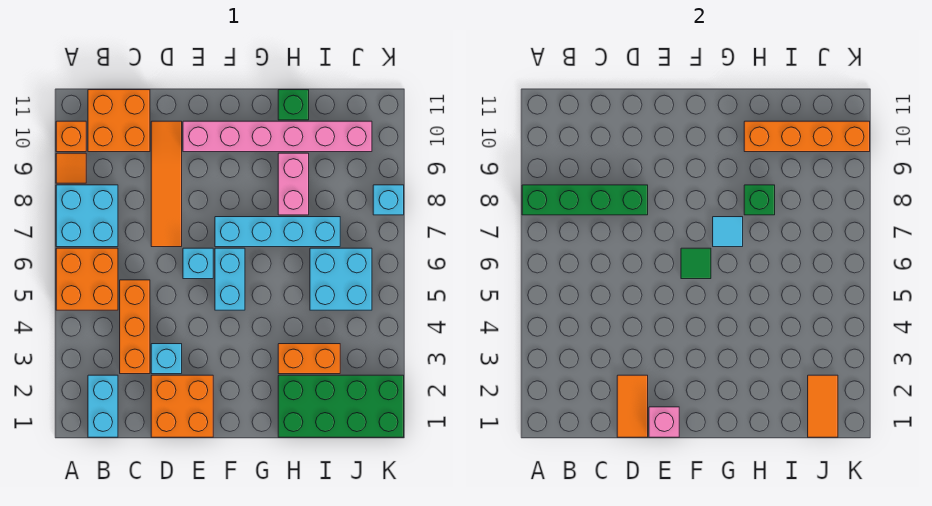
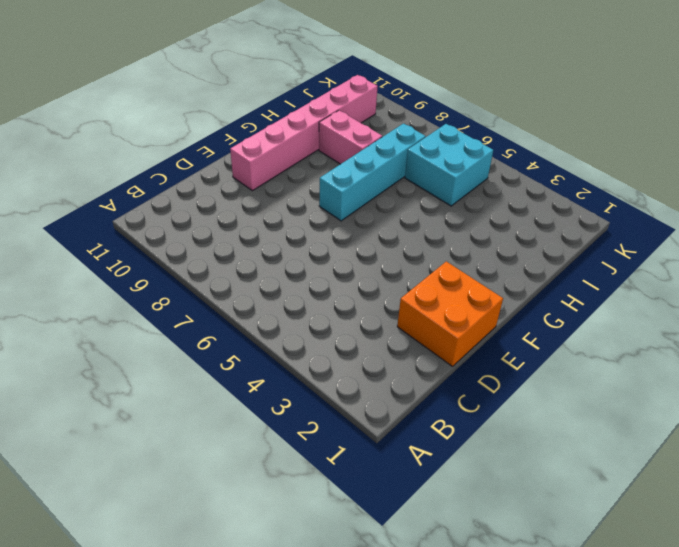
none -> orange 2x2 brick [56,248,118,310]
none -> cyan 2x2 brick [56,185,118,247]
none -> orange 1x1 tile [56,153,86,183]

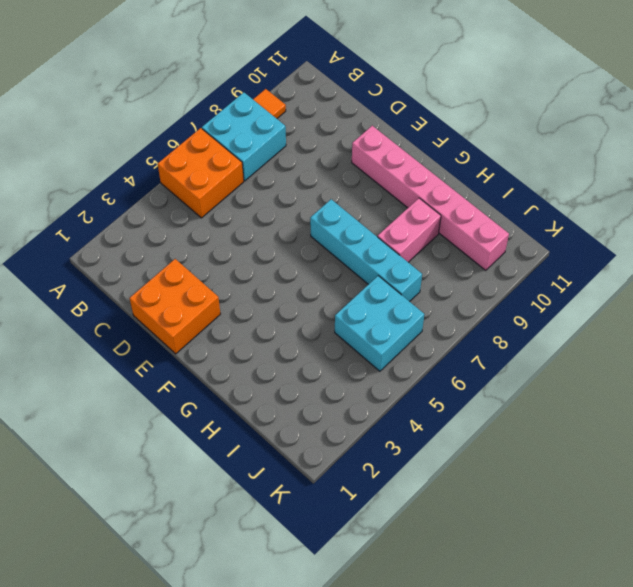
none -> orange 1x1 brick [56,121,86,152]
none -> cyan 1x2 brick [88,375,118,437]
none -> orange 2x2 brick [88,90,150,152]

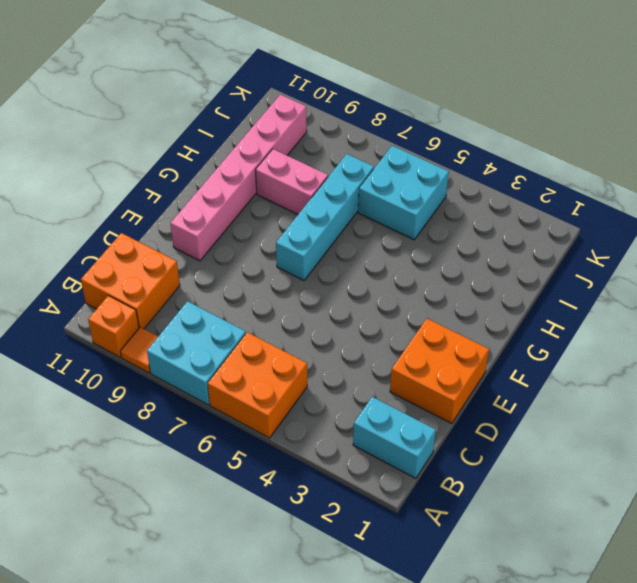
none -> orange 1x3 brick [120,280,150,374]
none -> cyan 1x1 brick [151,344,182,374]
none -> orange 1x4 tile [151,121,182,247]

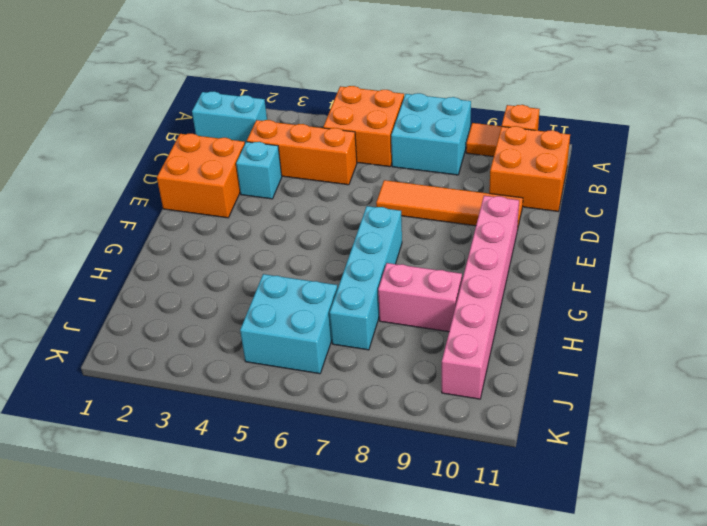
none -> cyan 1x1 brick [183,248,213,279]
none -> cyan 1x2 brick [215,248,245,310]
none -> green 2x4 brick [278,375,404,437]

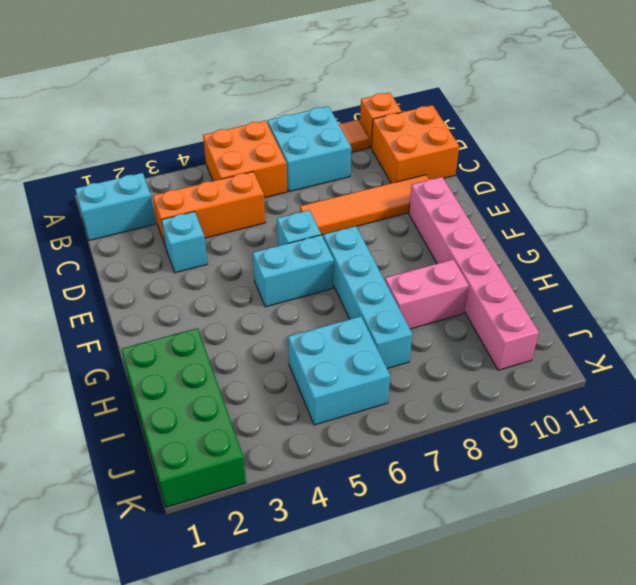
none -> orange 2x2 brick [151,375,213,437]
none -> orange 1x2 brick [278,344,340,374]
none -> green 1x1 brick [278,90,309,120]

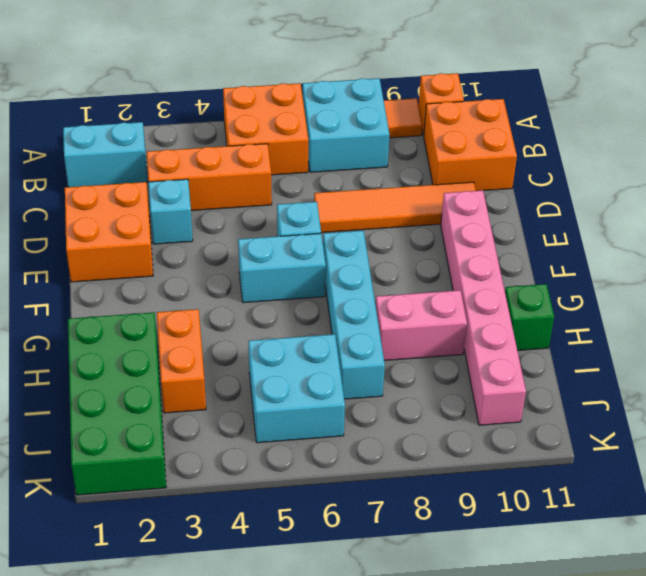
none -> cyan 1x1 brick [373,185,404,215]
none -> green 1x4 brick [522,185,648,215]
none -> orange 1x2 tile [617,375,648,437]

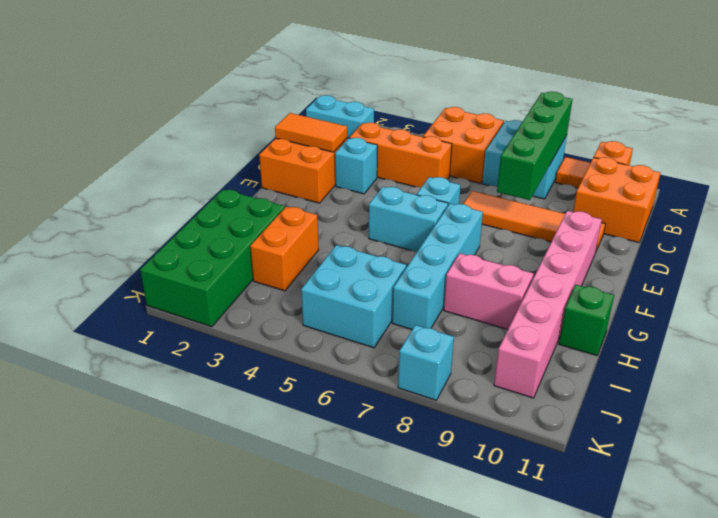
none -> pink 1x1 brick [649,407,679,437]
none -> green 1x1 tile [681,248,711,279]
none -> cyan 1x1 tile [713,217,743,247]

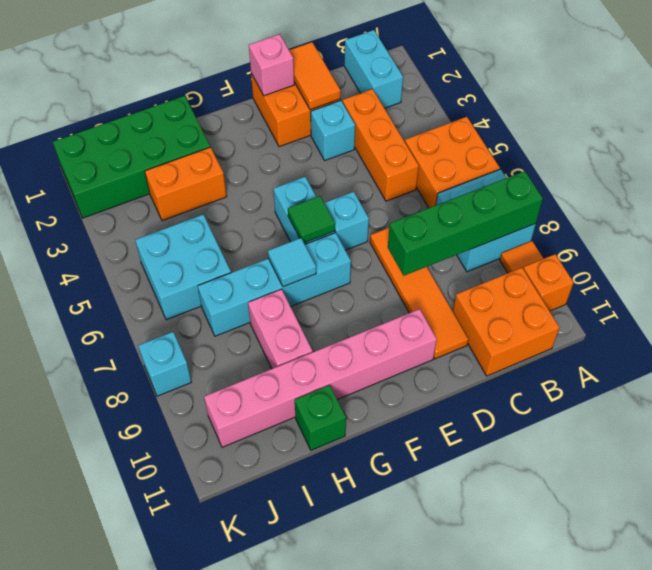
none -> green 1x1 brick [744,185,775,215]
none -> orange 1x4 brick [744,121,870,152]
none -> orange 1x2 tile [808,375,838,437]

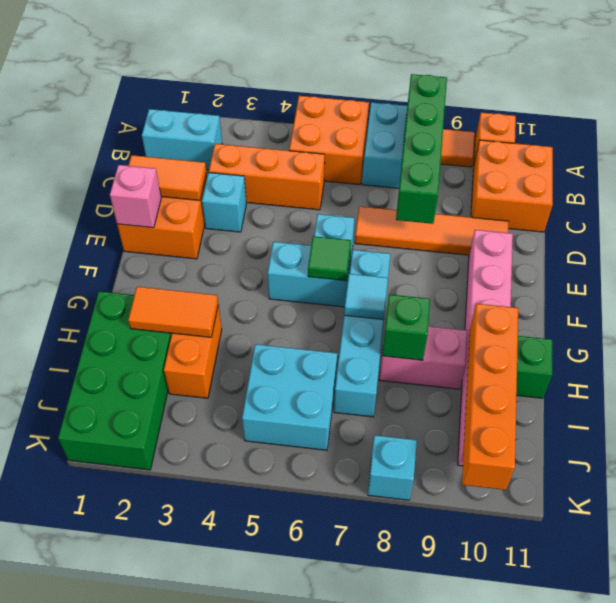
orange 1x2 tile [128,287,218,337] -> orange 1x2 tile moved to [808,375,838,437]

